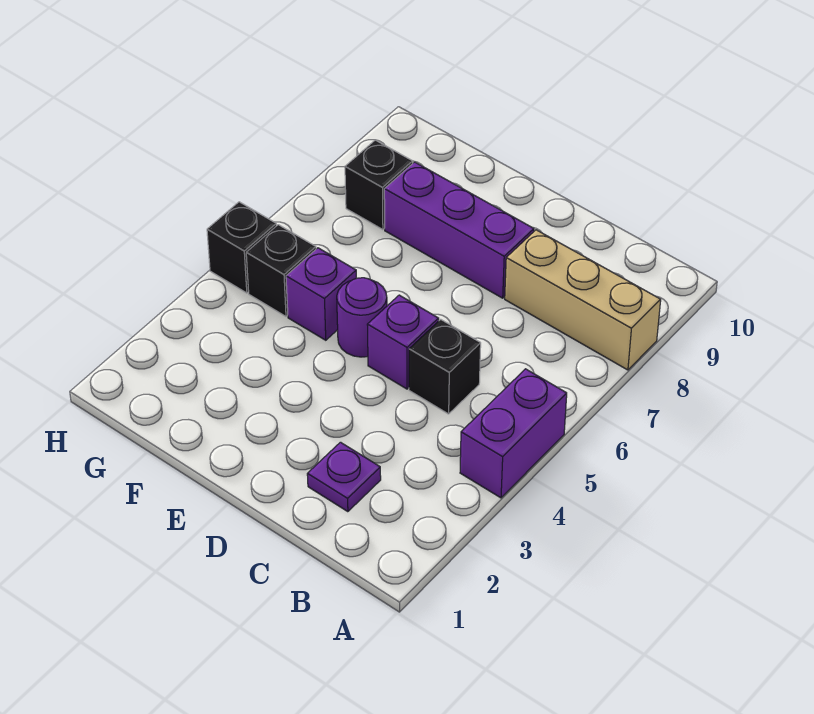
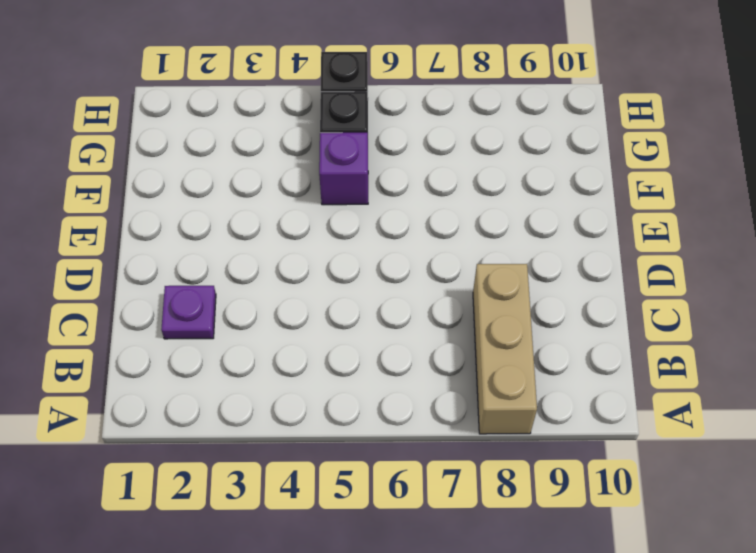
none -> purple 1x2 brick [460,369,567,498]
none -> black 1x1 brick [409,319,481,414]

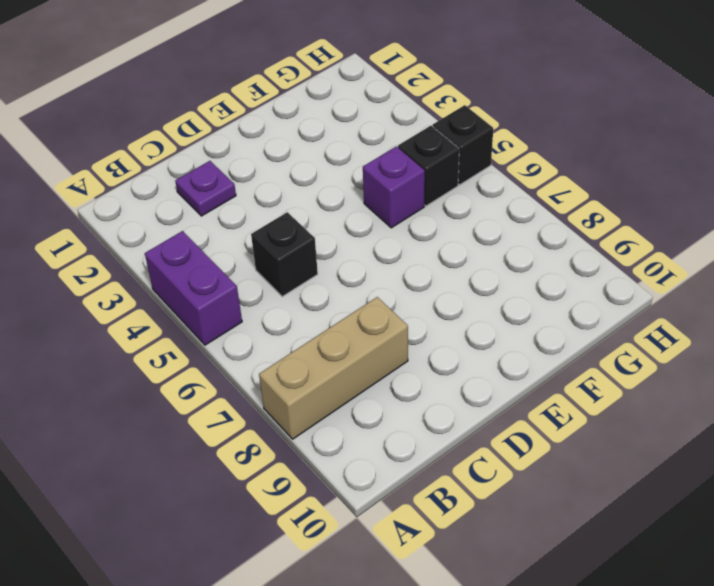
none -> purple 1x1 brick [367,295,439,389]
none -> purple 1x3 brick [384,162,534,298]

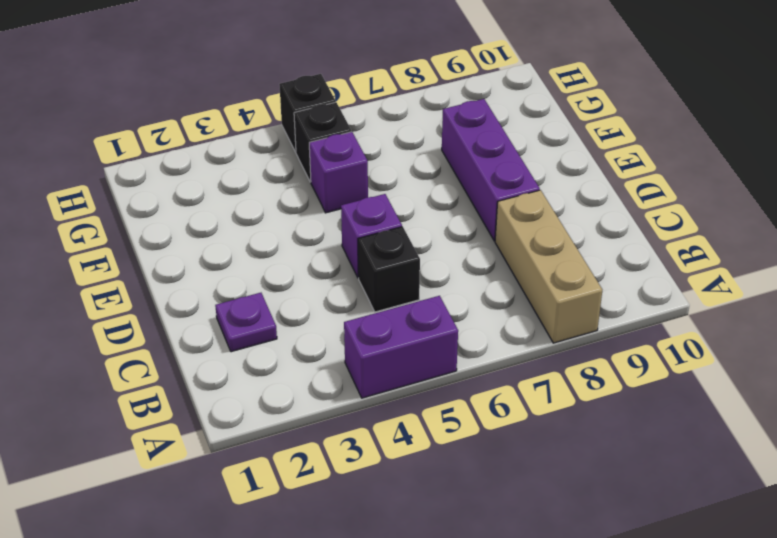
none -> purple 1x1 round brick [337,278,387,357]
none -> black 1x1 brick [345,140,413,230]

